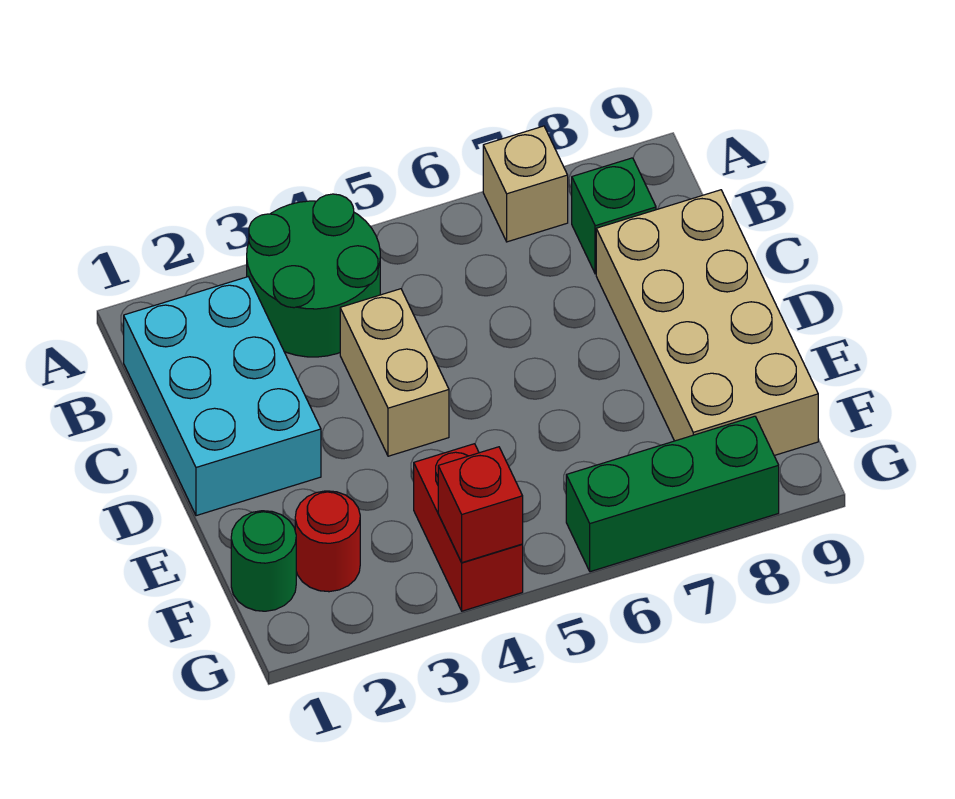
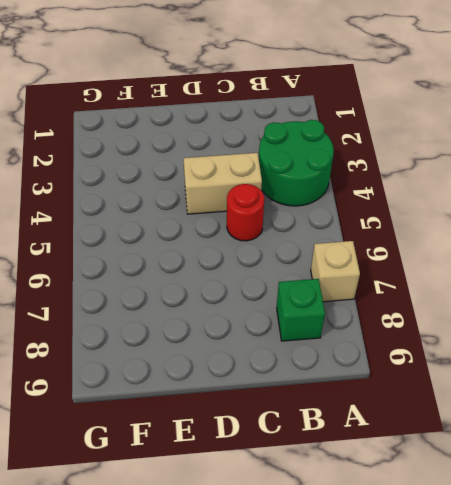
red 1x1 round brick [227,184,264,241] -> red 1x1 round brick moved to [295,491,360,592]
none -> cyan 2x3 brick [124,277,321,516]
none -> tan 2x4 brick [596,190,818,456]

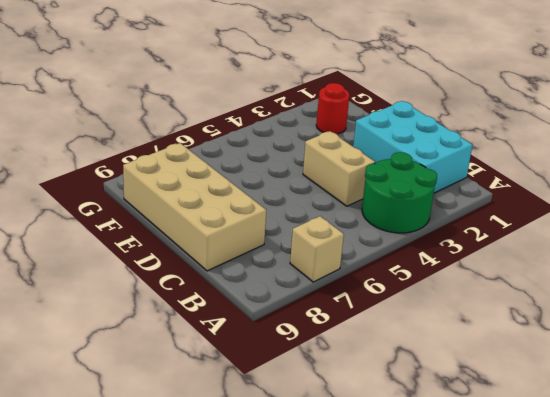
none -> green 1x1 brick [572,158,656,274]
none -> green 1x1 round brick [231,511,296,611]

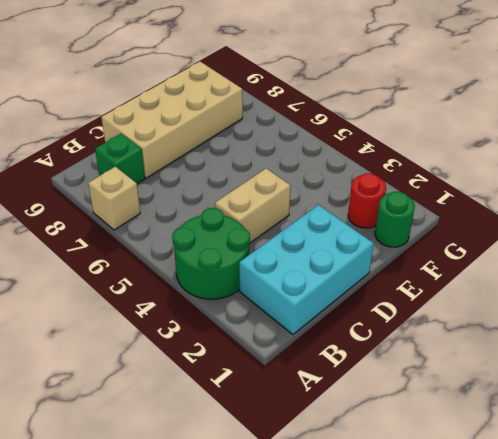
none -> red 1x2 brick [414,444,523,611]
none -> green 1x3 brick [566,416,779,572]

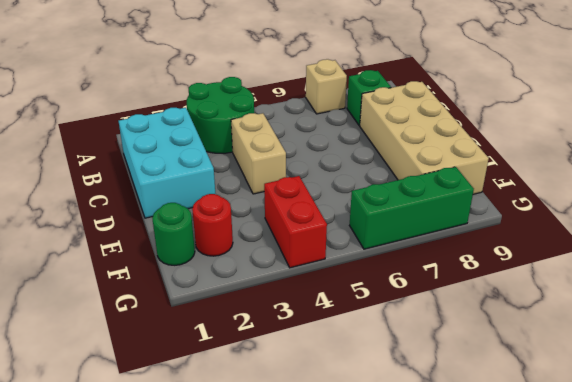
none -> red 1x1 brick [438,447,523,563]

